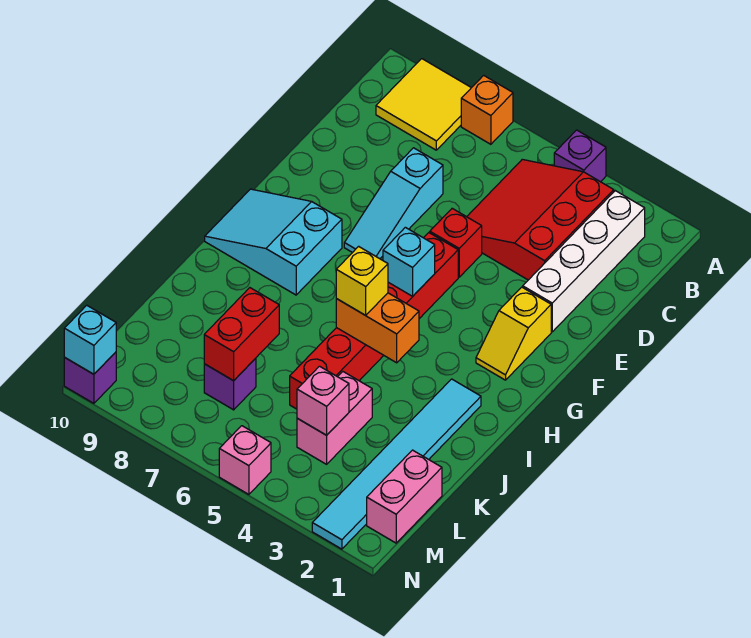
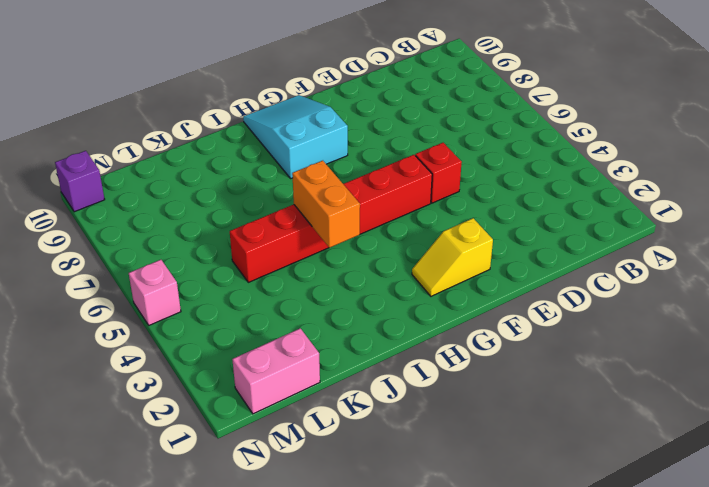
none -> purple 1x1 brick [554,130,606,182]
none -> orange 1x1 brick [461,75,513,144]
none -> yellow 2x2 tile [376,59,471,150]

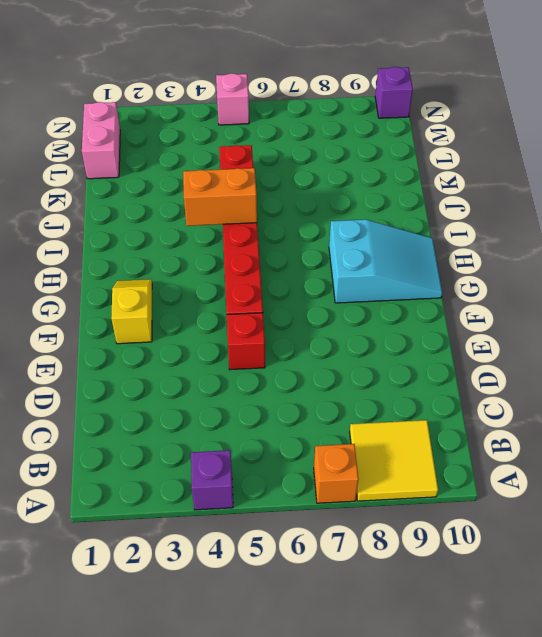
none -> white 1x4 brick [523,191,645,332]
none -> red 3x3 slope [467,159,614,280]
none -> cyan 1x3 slope [344,148,443,259]

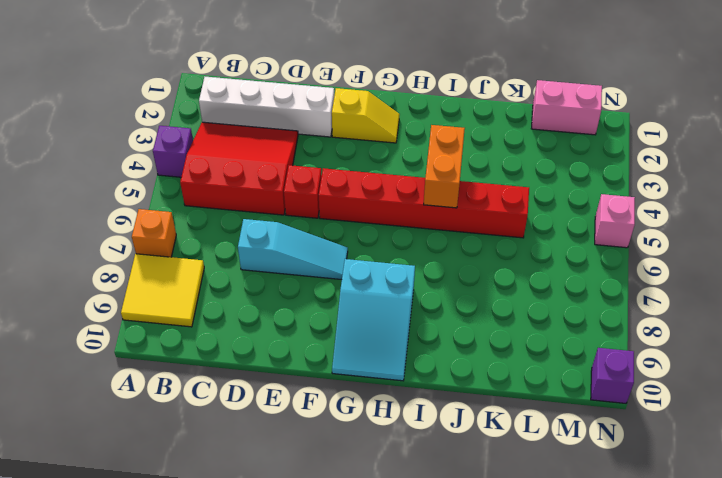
red 3x3 slope [180,122,298,215] -> red 3x3 slope turned to [467,159,614,280]
none -> cyan 1x6 tile [312,379,481,549]
none -> pink 1x2 brick [297,372,372,464]
none -> purple 1x1 brick [204,358,256,410]

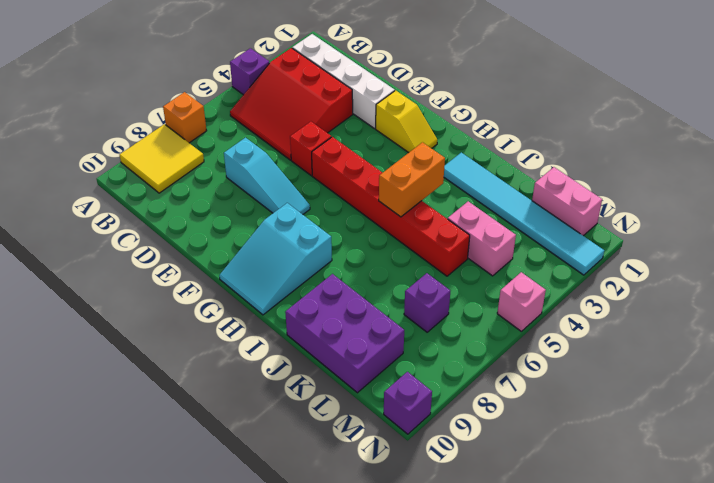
purple 2x3 brick [285,274,404,393] -> none
none -> cyan 1x1 brick [383,227,435,296]
none -> red 1x2 brick [204,288,279,381]
none -> pink 1x1 brick [297,366,349,435]

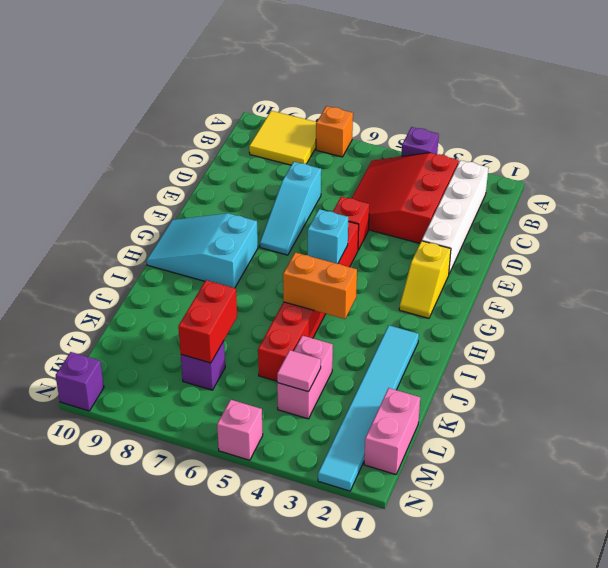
pink 1x1 tile [277,350,321,392] -> pink 1x1 brick [297,366,349,435]
none -> cyan 1x1 brick [64,305,116,374]
none -> yellow 1x1 brick [336,246,388,315]

